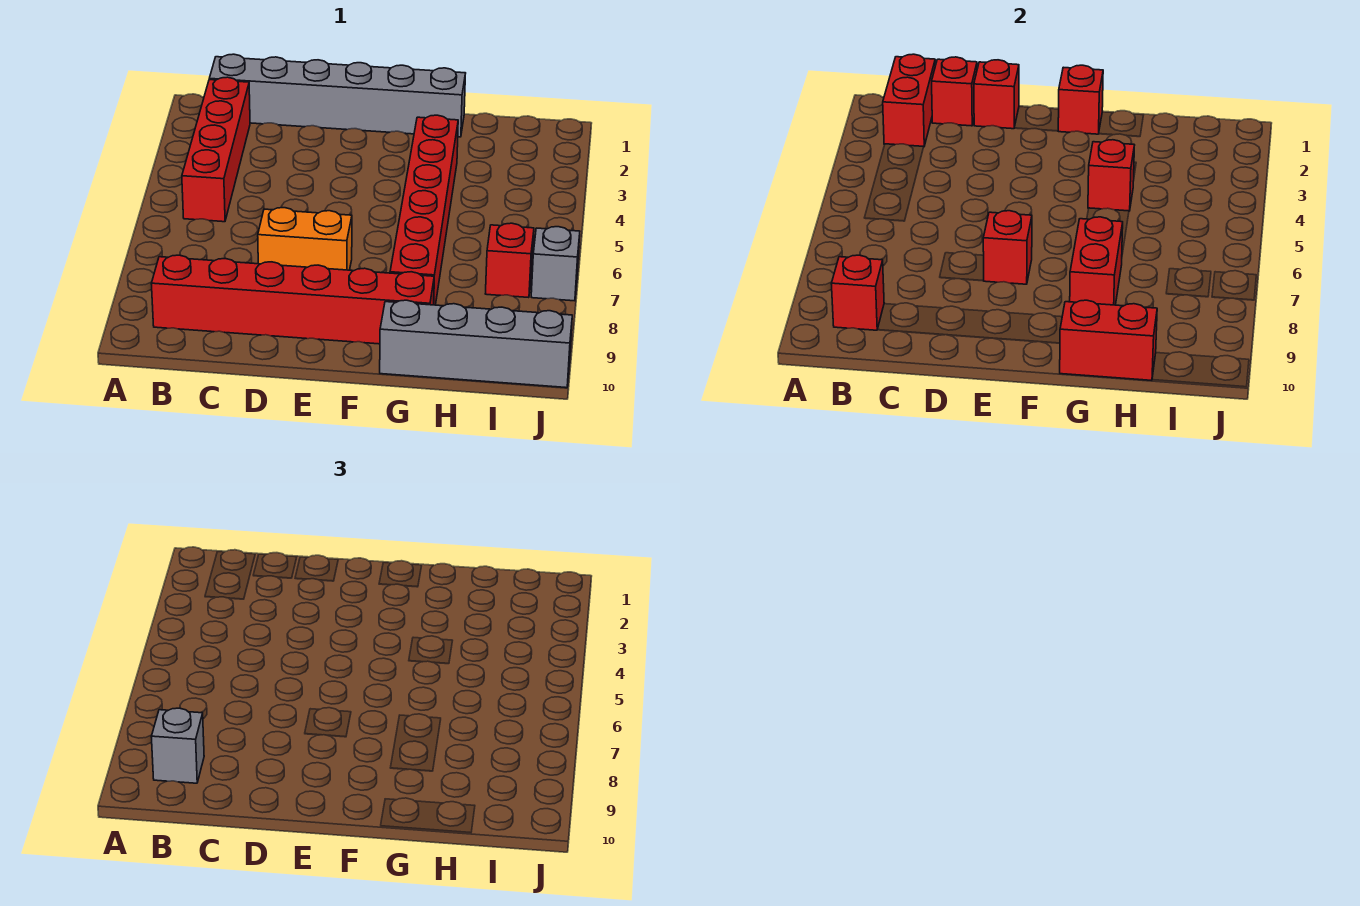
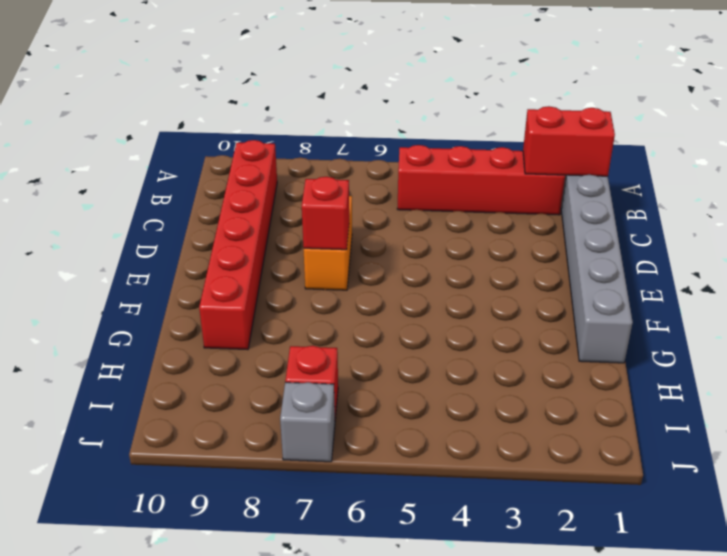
none -> red 1x6 brick [390,115,458,305]
none -> grey 1x4 brick [380,300,572,388]
none -> red 1x1 brick [831,255,884,330]

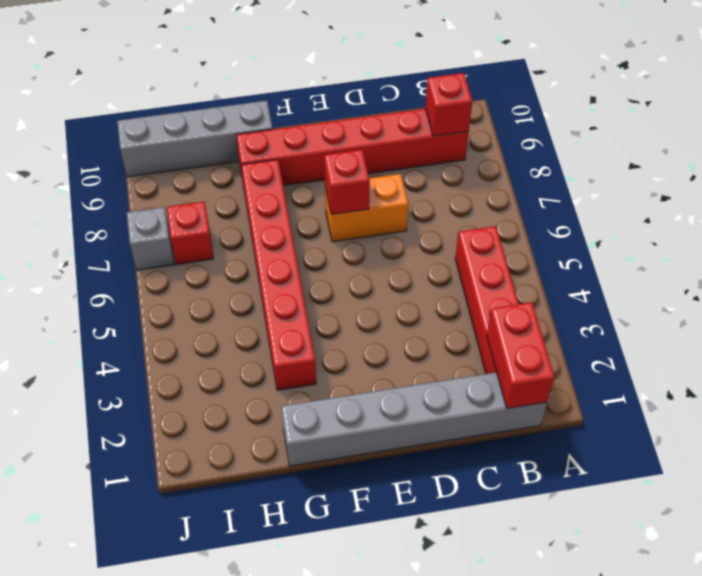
none -> red 1x1 brick [932,57,977,126]
none -> red 1x1 brick [974,60,1019,129]
none -> red 1x1 brick [1058,65,1103,134]

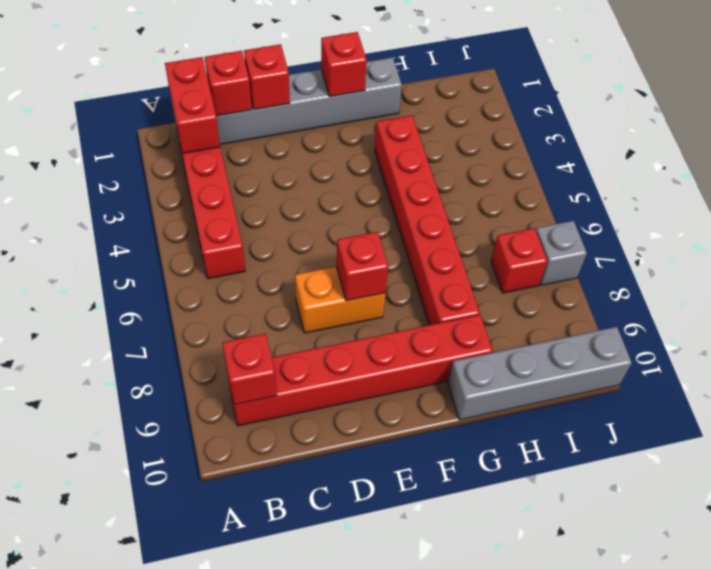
none -> red 1x1 brick [1088,140,1134,211]
none -> red 1x2 brick [1070,217,1123,305]
none -> red 1x2 brick [1060,300,1157,380]

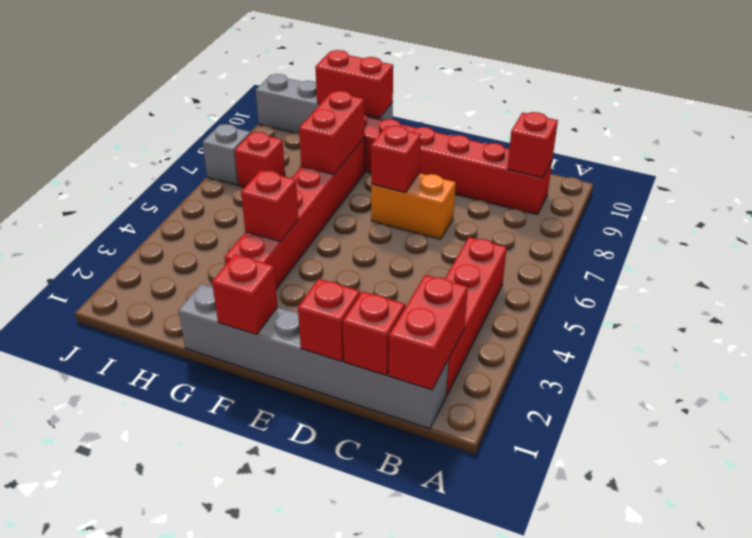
none -> grey 1x1 brick [151,708,204,783]

